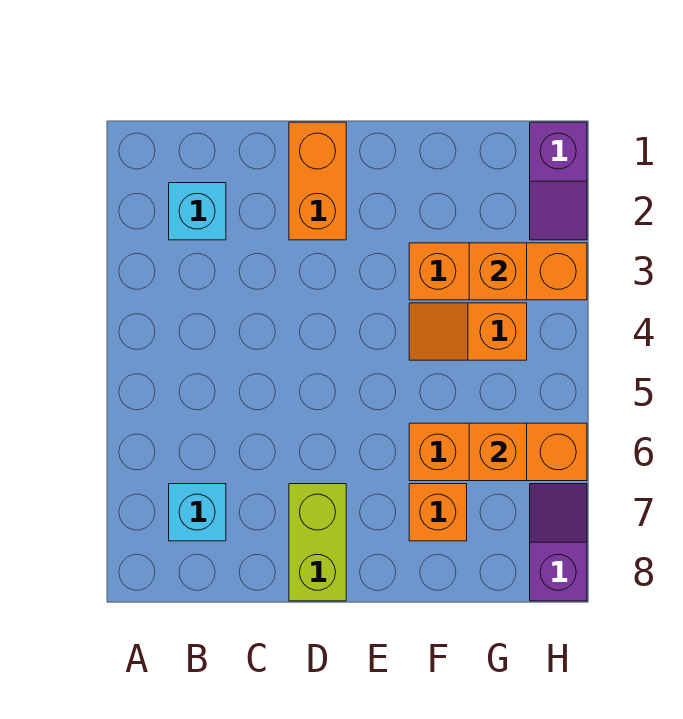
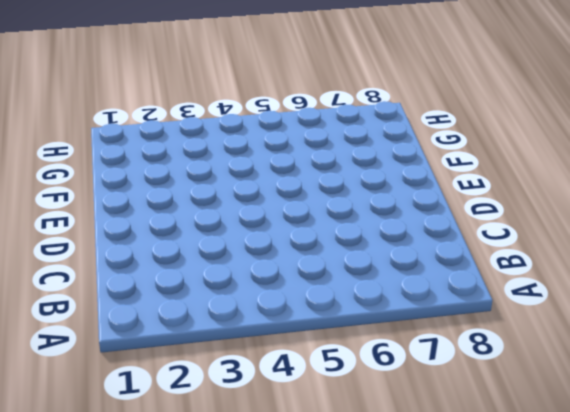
none -> cyan 1x1 brick [169,183,226,240]
none -> cyan 1x1 brick [169,484,226,541]
none -> orange 1x2 brick [289,122,346,240]

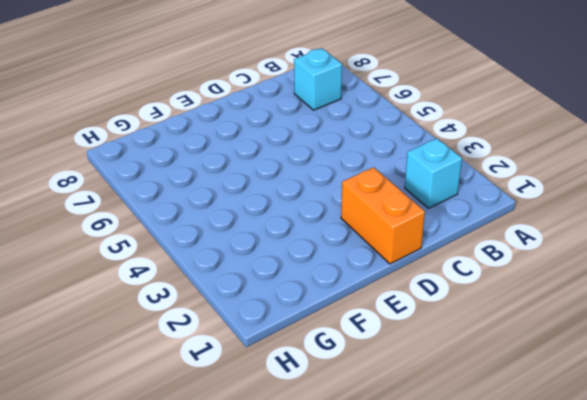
none -> lime 1x2 brick [289,484,346,601]
none -> orange 1x3 brick [409,243,587,300]
none -> orange 1x2 slope [409,303,527,360]

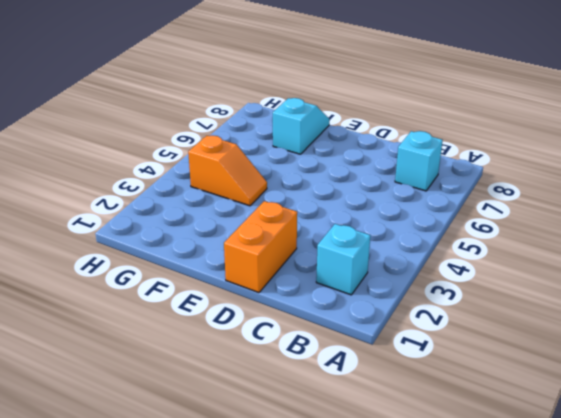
cyan 1x2 slope [273,98,330,154] -> orange 1x1 brick [409,484,467,541]
none -> lime 1x2 brick [289,484,346,601]
none -> orange 1x3 brick [409,243,587,300]
none -> orange 1x3 brick [409,423,587,481]

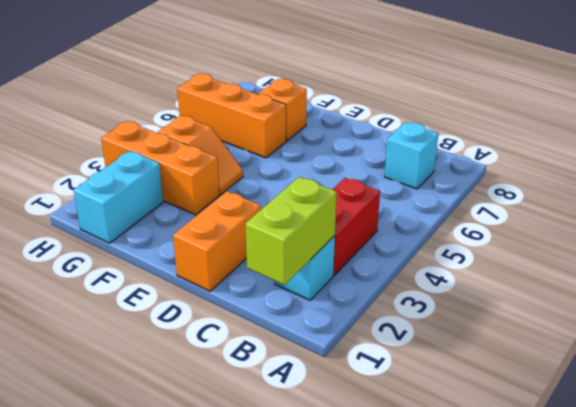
lime 1x2 brick [246,177,337,285] -> lime 1x2 brick moved to [289,484,346,601]
red 1x2 brick [332,178,380,275] -> none
cyan 1x2 brick [74,151,163,243] -> none
none -> purple 1x2 slope [530,122,587,240]
none -> purple 1x2 slope [530,484,587,601]
none -> orange 1x1 brick [469,243,527,300]

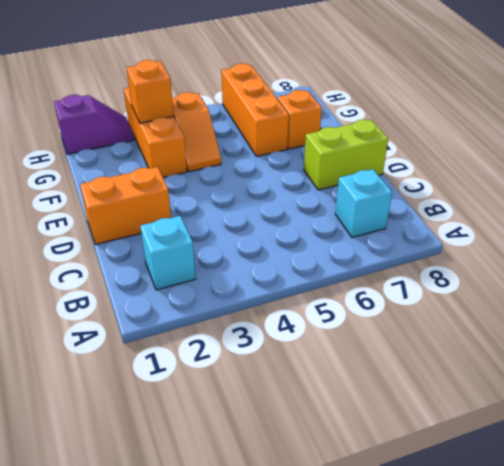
none -> purple 1x2 slope [530,484,587,601]
none -> orange 1x1 brick [469,423,527,481]

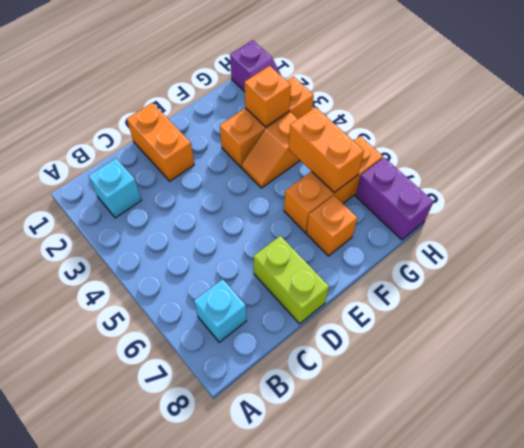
orange 1x2 brick [289,107,364,193] -> orange 1x1 brick [469,423,527,481]
purple 1x2 brick [356,158,434,240] -> purple 1x2 slope [530,484,587,601]

